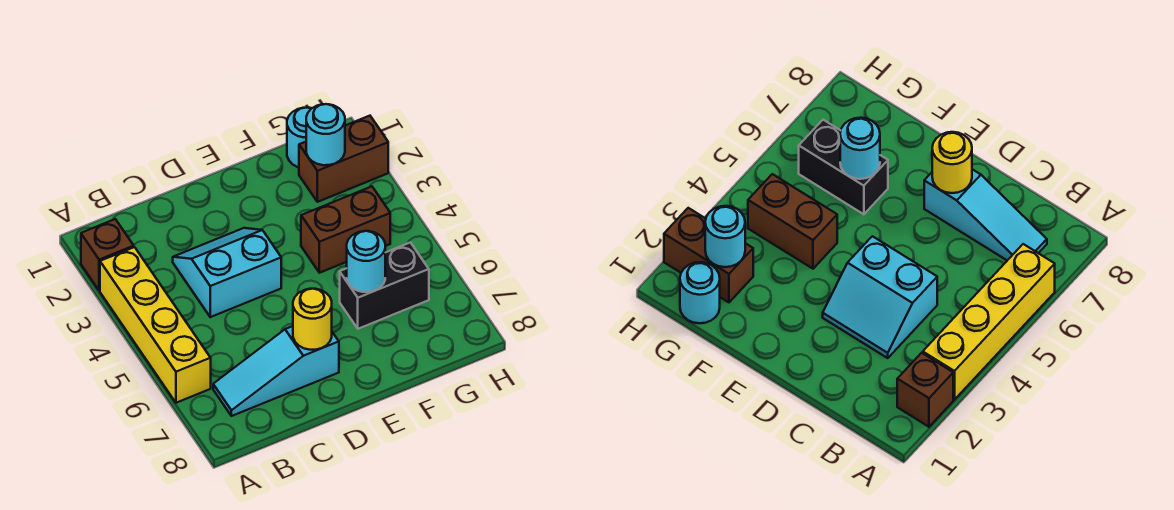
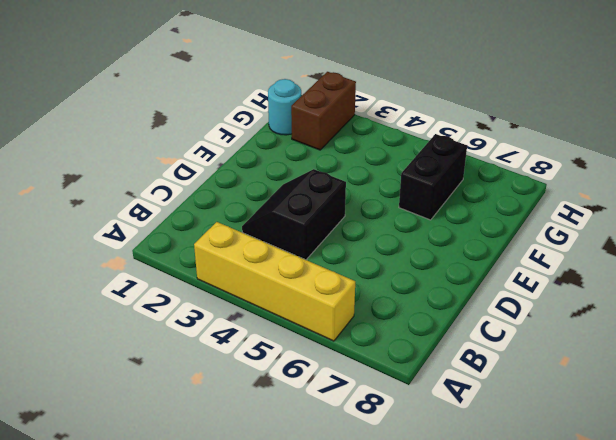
black 2x2 slope [242,169,346,260] -> cyan 2x2 slope [173,228,281,317]
none -> brown 1x1 brick [81,219,134,291]
none -> cyan 1x3 slope [213,326,339,416]

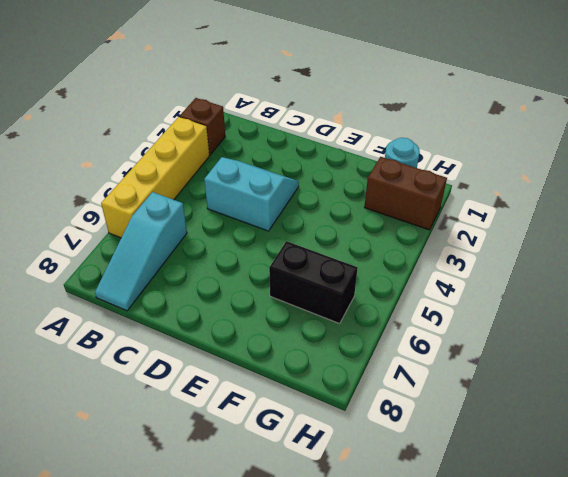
cyan 1x3 slope [95,192,187,311] -> cyan 1x3 slope turned to [213,326,339,416]
none -> brown 1x2 brick [301,187,390,273]
none -> yellow 1x1 round brick [293,289,332,350]

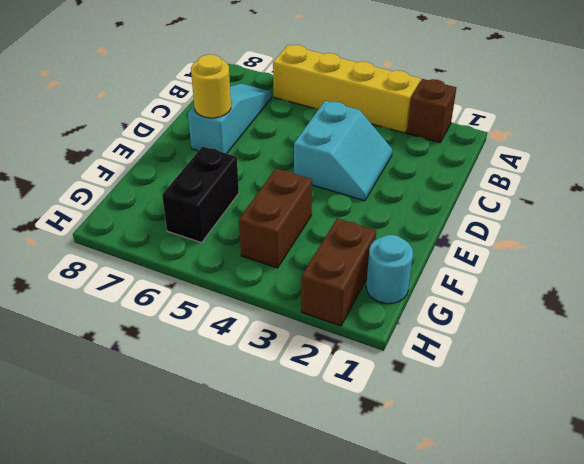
none -> cyan 1x1 round brick [347,231,385,292]
none -> cyan 1x1 round brick [306,104,345,165]

